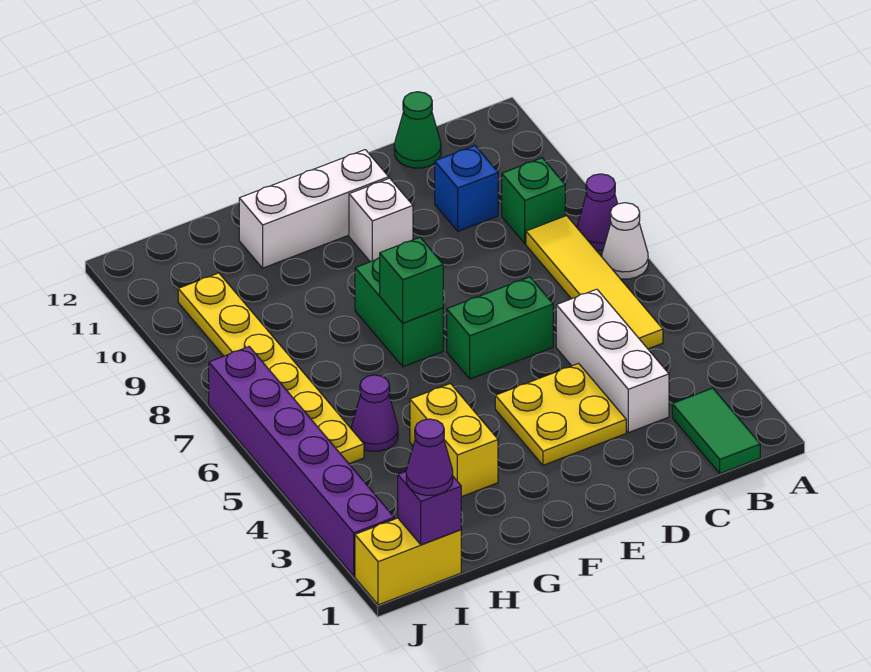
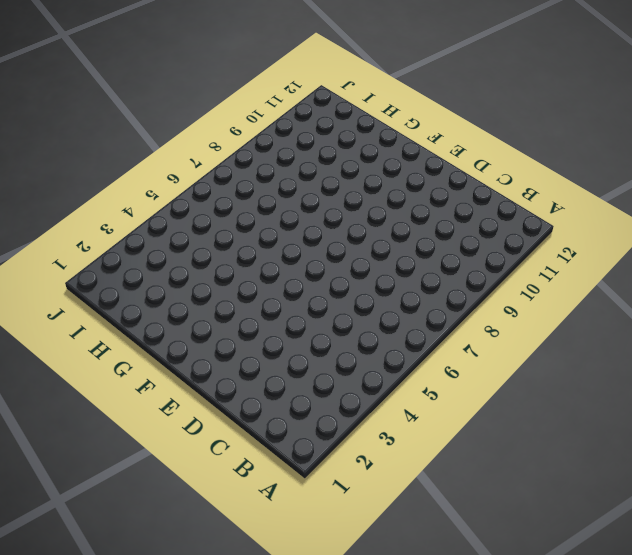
none -> white 1x1 cone [602,203,648,279]
none -> purple 1x1 cone [577,174,618,250]
none -> green 1x2 tile [672,388,760,474]

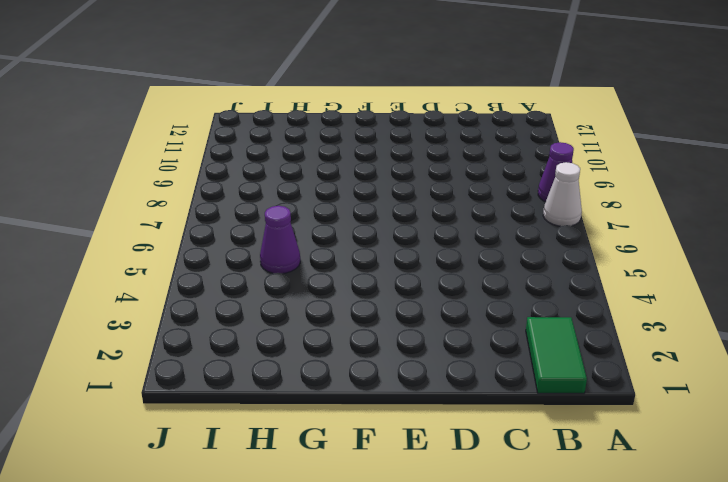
none -> yellow 1x4 tile [526,216,663,349]
none -> green 1x1 brick [502,158,565,244]
none -> white 1x3 brick [556,289,669,433]

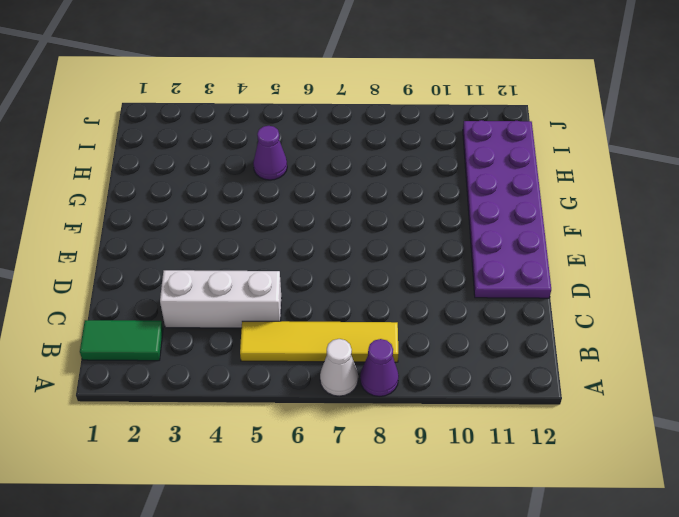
purple 2x6 plate [463,120,551,298] -> white 1x3 brick [239,150,389,268]
none -> green 1x1 brick [502,158,565,244]
none -> blue 1x1 brick [435,146,498,231]
none -> green 1x1 cone [394,92,441,168]

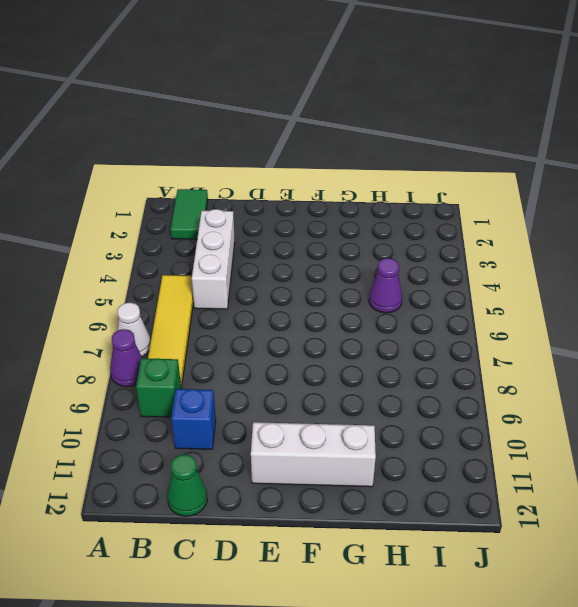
none -> yellow 2x2 plate [495,363,626,465]
none -> green 1x2 brick [447,277,553,379]
none -> white 1x1 brick [349,178,413,262]

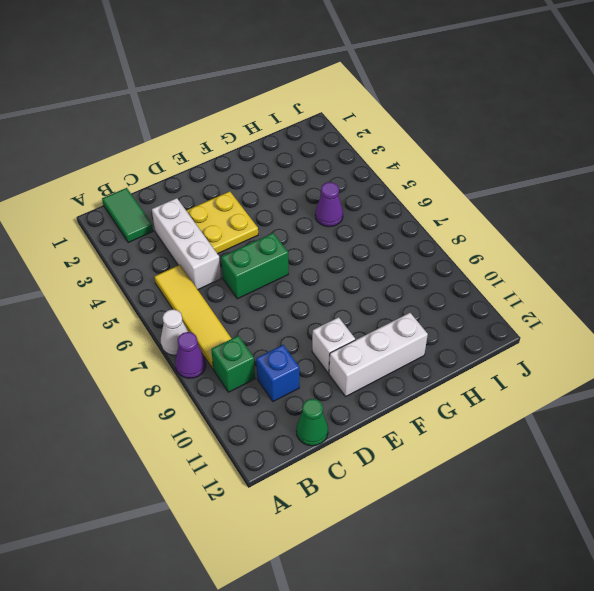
none -> green 1x2 brick [355,257,443,367]
none -> yellow 1x2 brick [410,384,498,497]
none -> yellow 1x2 brick [355,518,461,605]

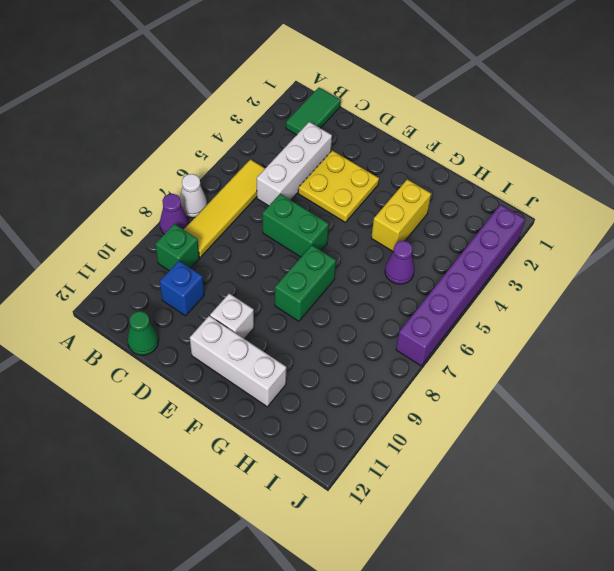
none -> yellow 1x2 brick [355,518,461,605]
none -> yellow 1x6 plate [178,273,364,464]
none -> green 1x1 brick [380,237,443,323]

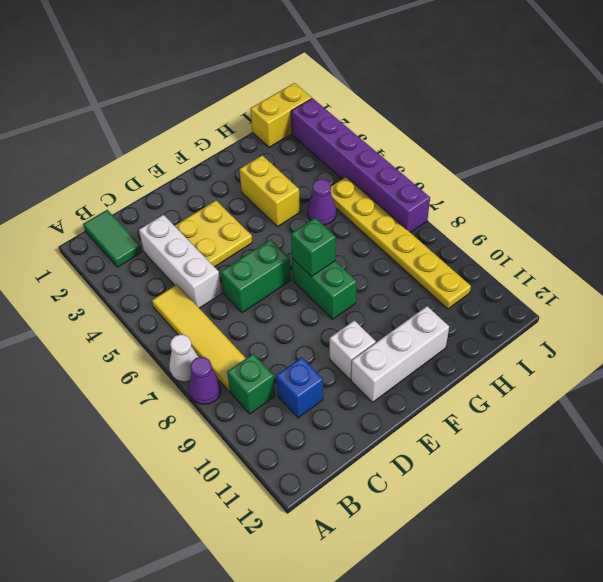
none -> green 1x1 cone [394,92,441,168]
none -> purple 1x1 brick [398,471,461,545]
none -> purple 1x1 cone [406,419,453,496]

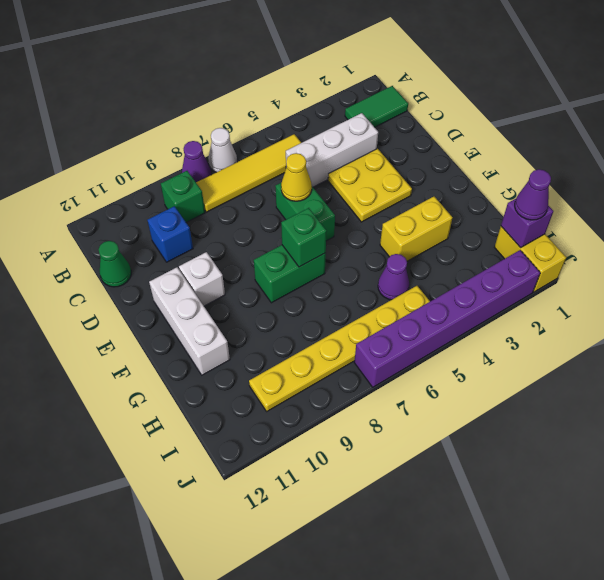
yellow 1x1 cone [281,153,312,201] -> none

